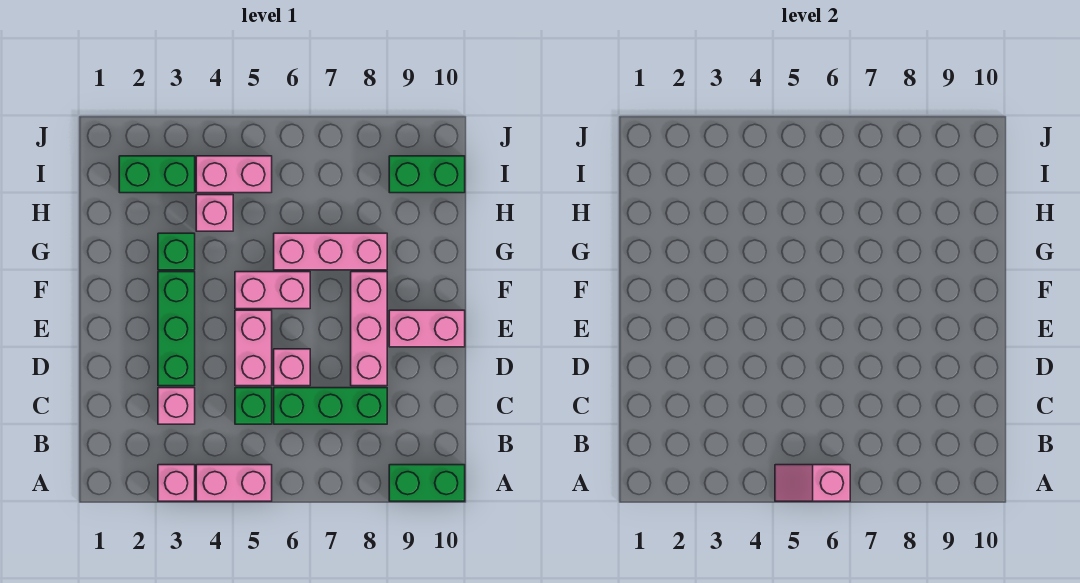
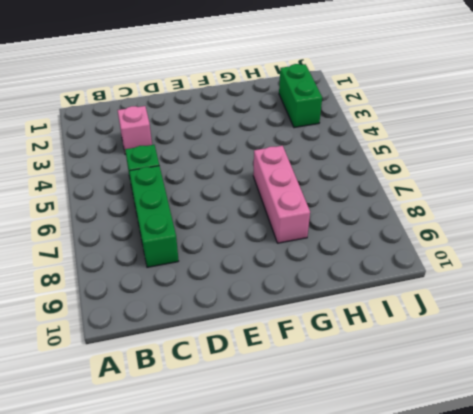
none -> pink 1x1 brick [158,465,195,501]
none -> pink 1x2 brick [196,465,272,501]
none -> green 1x2 brick [389,465,465,501]

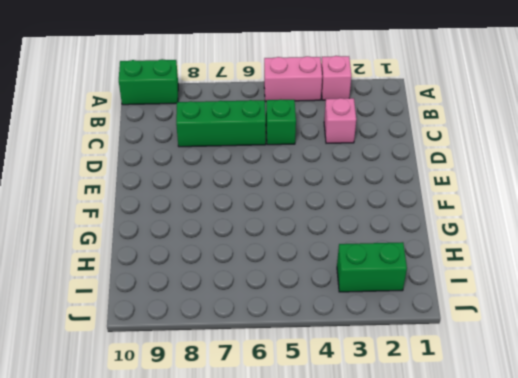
none -> green 1x3 brick [158,272,195,386]
none -> pink 1x2 brick [235,310,272,386]
none -> pink 1x1 brick [274,349,310,386]

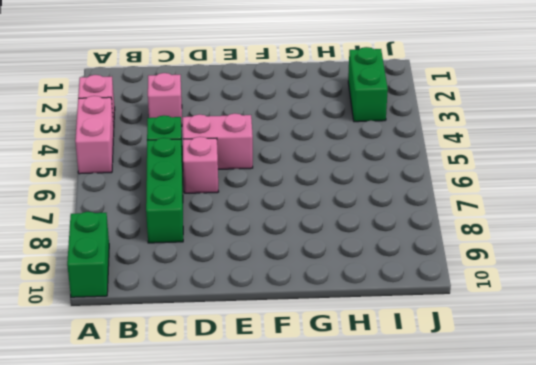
none -> green 1x3 brick [158,272,195,386]
none -> pink 1x3 brick [351,272,387,386]
none -> pink 1x2 brick [389,310,465,347]

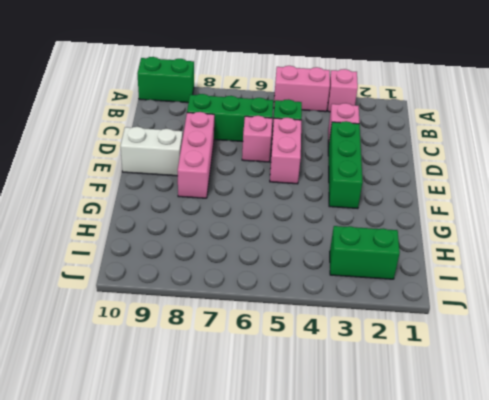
white 1x2 brick [120,127,183,176] -> pink 1x2 brick [389,310,465,347]
none -> pink 1x2 brick [235,272,310,309]
none -> green 1x1 brick [158,233,195,270]
none -> pink 1x3 brick [274,233,387,270]

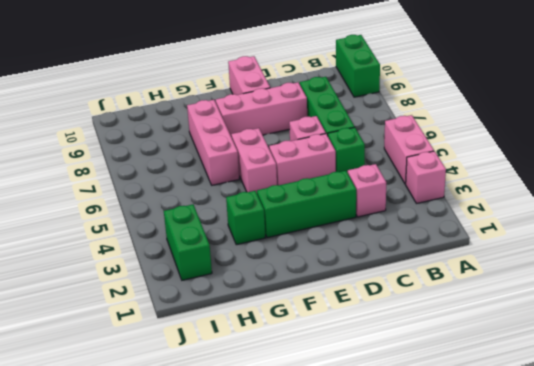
none -> pink 1x1 brick [196,195,233,231]
none -> pink 1x2 brick [196,156,272,193]
none -> green 1x2 brick [389,156,465,193]

